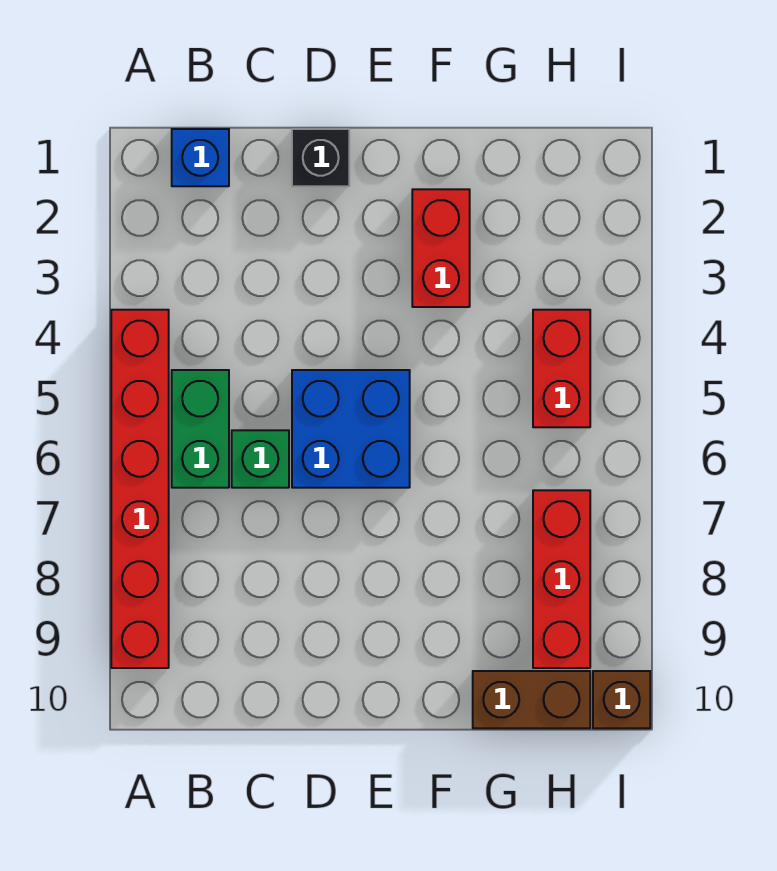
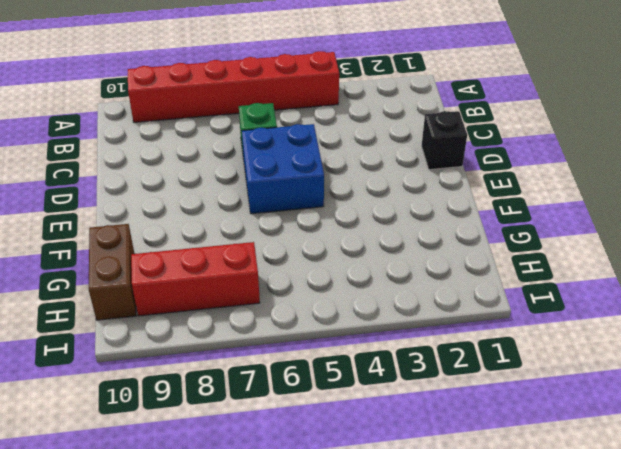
none -> blue 1x1 brick [172,129,229,186]
none -> green 1x2 brick [172,370,229,488]

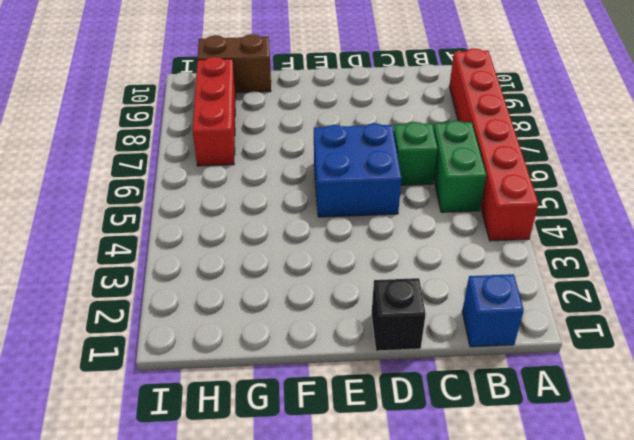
none -> red 1x2 brick [412,189,470,307]
none -> red 1x2 brick [533,310,590,427]

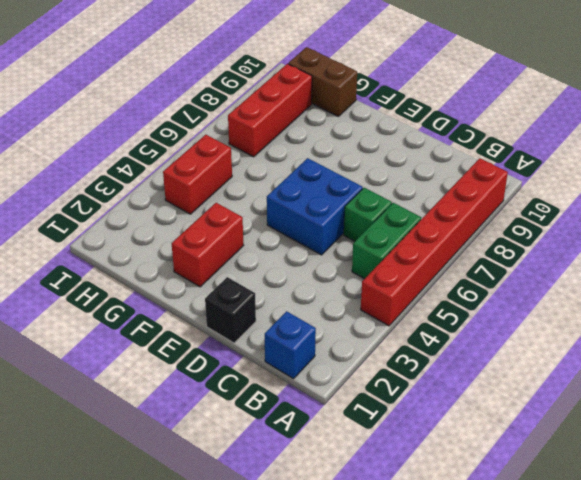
none -> brown 1x1 brick [593,671,650,728]

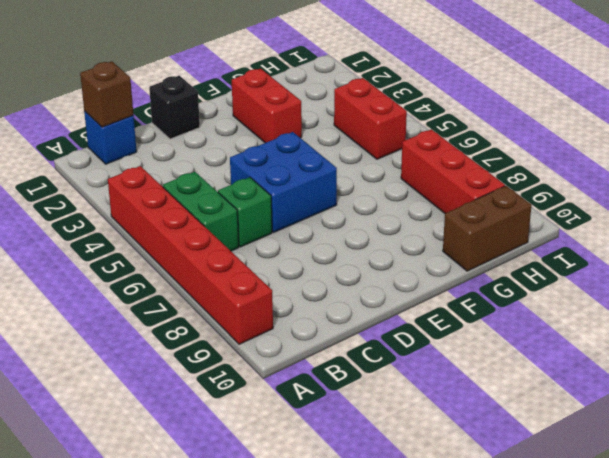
brown 1x1 brick [80,61,133,127] -> brown 1x1 brick moved to [593,671,650,728]

